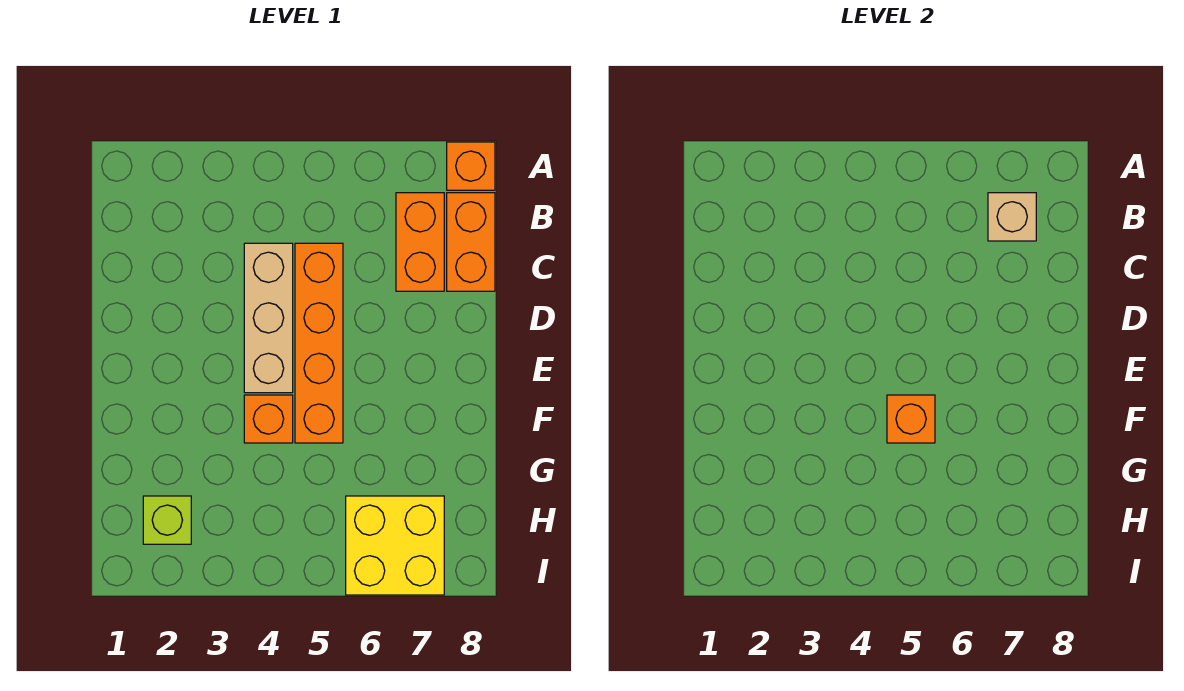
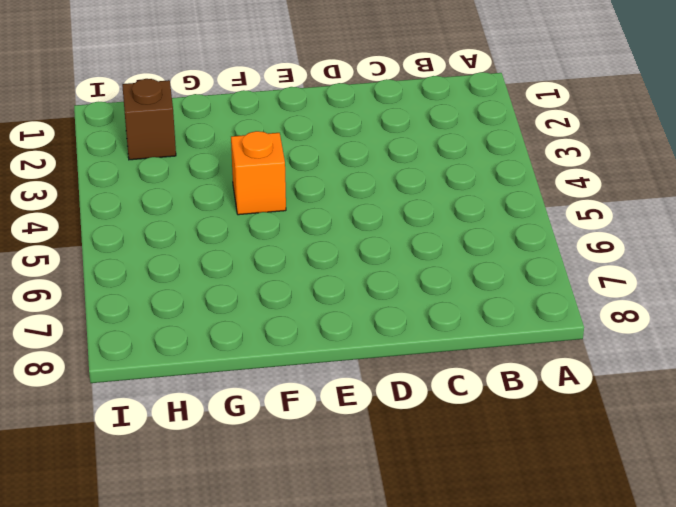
brown 1x1 brick [122,79,176,160] -> lime 1x1 brick [143,496,191,544]
none -> orange 1x1 brick [447,142,495,190]
none -> orange 1x2 brick [396,193,444,291]

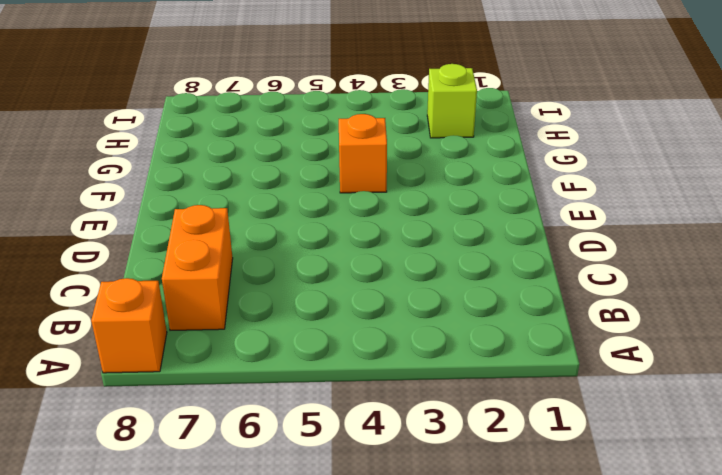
none -> orange 1x2 brick [447,193,495,291]
none -> tan 1x3 brick [244,243,293,393]

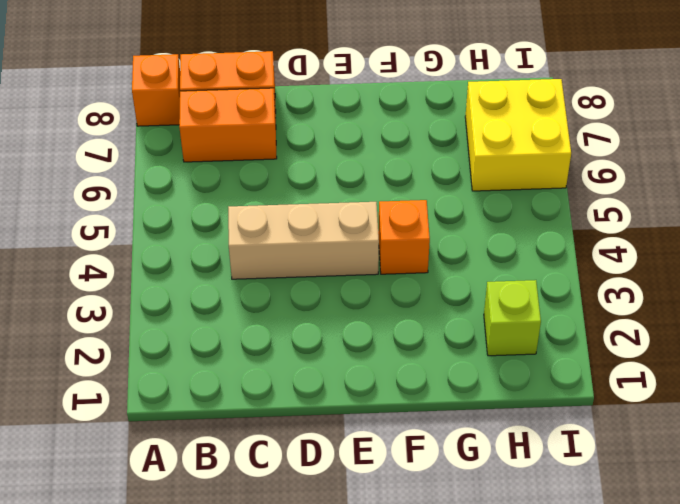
none -> orange 1x4 brick [295,243,343,443]
none -> tan 1x1 brick [988,193,1036,241]

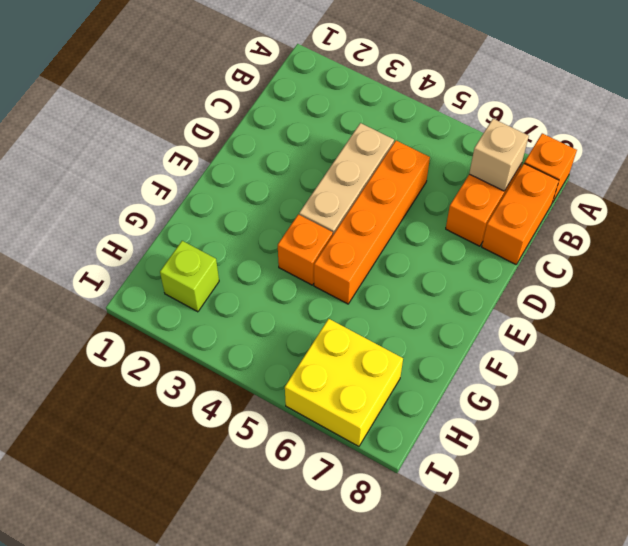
none -> orange 1x1 brick [887,395,935,443]

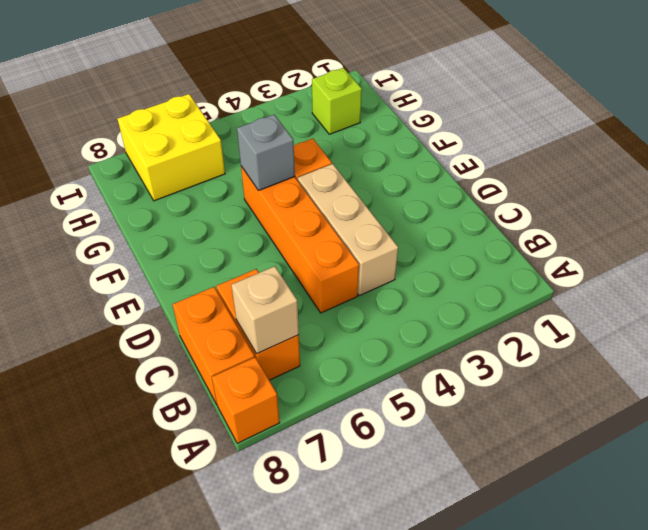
grey 1x1 brick [237,115,295,191] -> orange 1x1 brick [887,395,935,443]

